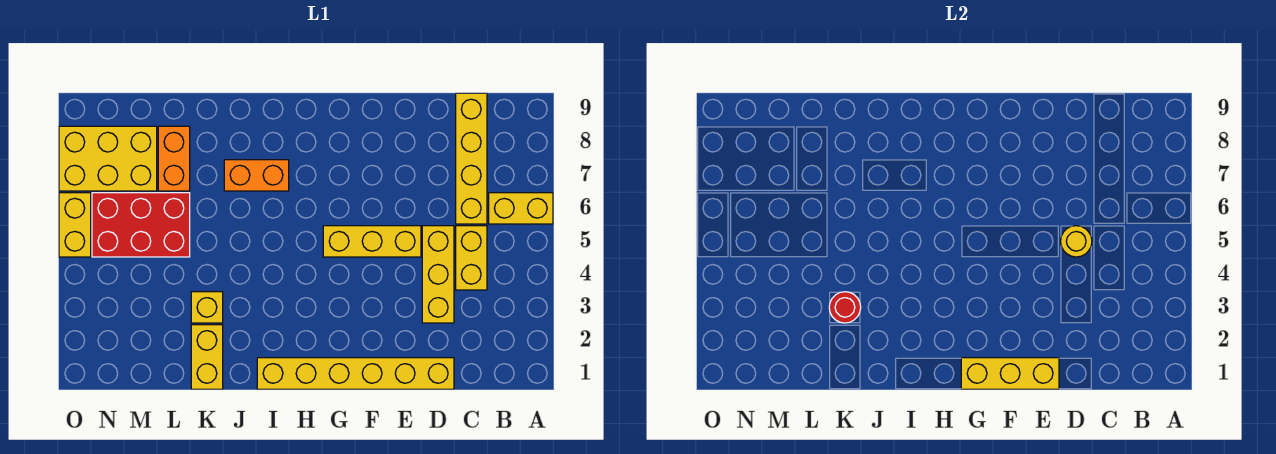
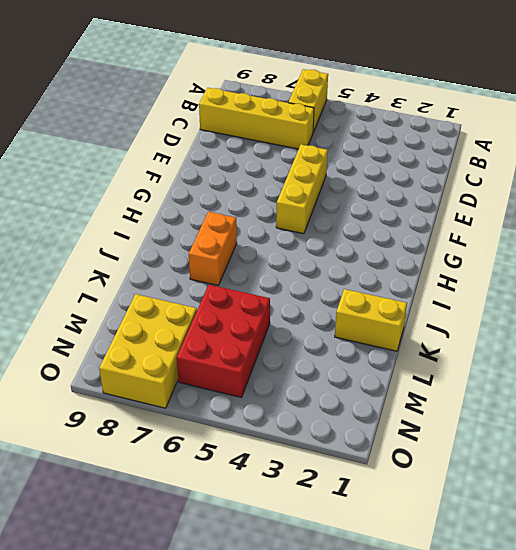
none -> yellow 1x2 brick [456,226,487,290]
none -> yellow 1x6 brick [257,358,454,389]
none -> yellow 1x3 brick [422,226,454,323]

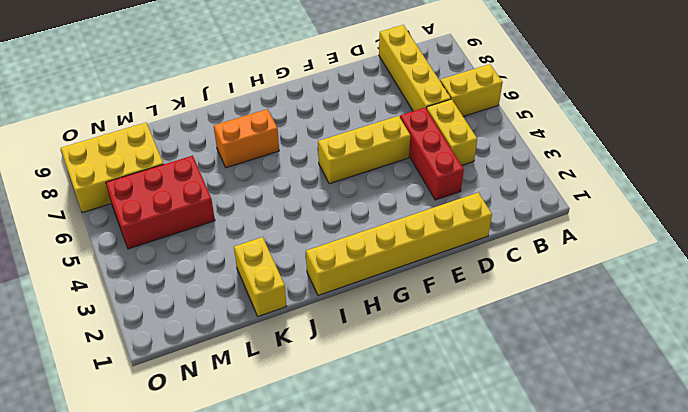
red 1x3 brick [400,108,464,200] -> yellow 1x3 brick [422,226,454,323]
none -> yellow 1x1 brick [191,292,223,323]
none -> orange 1x2 brick [158,126,190,191]
none -> yellow 1x2 brick [59,193,91,257]

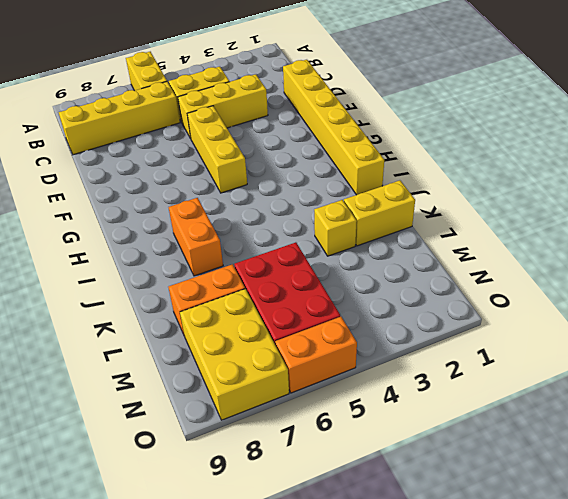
orange 1x2 brick [275,317,357,393] -> yellow 1x2 brick [59,193,91,257]
none -> yellow 1x1 round brick [1061,226,1092,257]
none -> yellow 1x3 brick [961,358,1059,389]
none -> red 1x1 round brick [829,292,861,323]

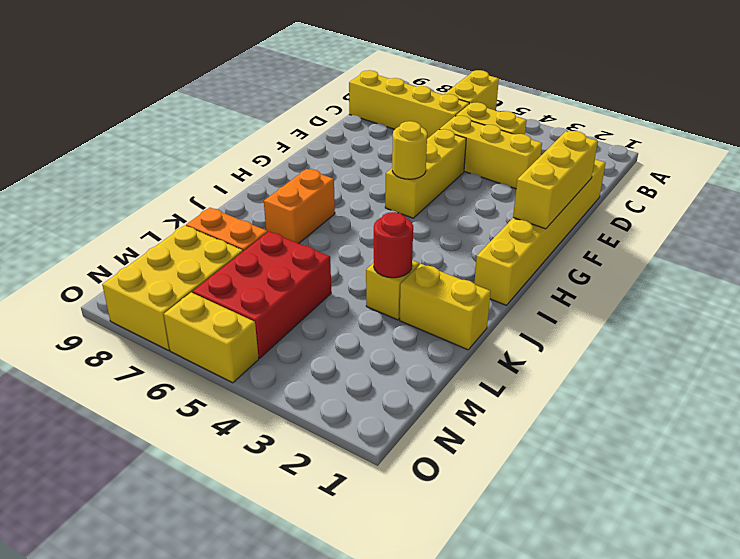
yellow 1x1 round brick [392,121,427,179] -> yellow 1x1 round brick moved to [1061,226,1092,257]

